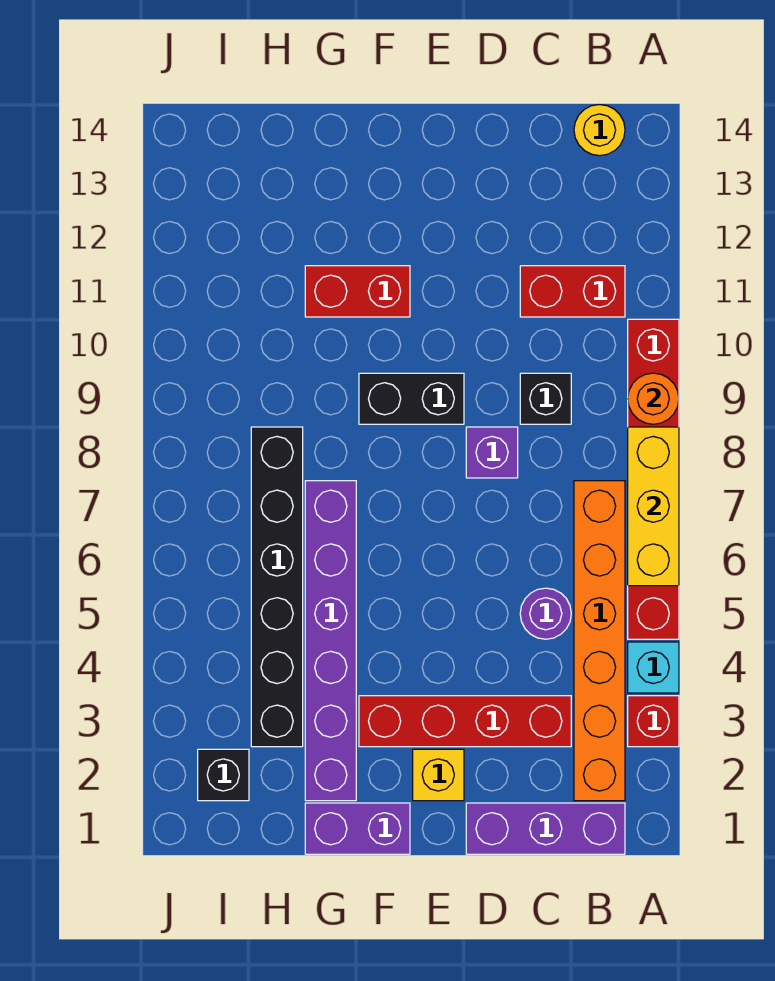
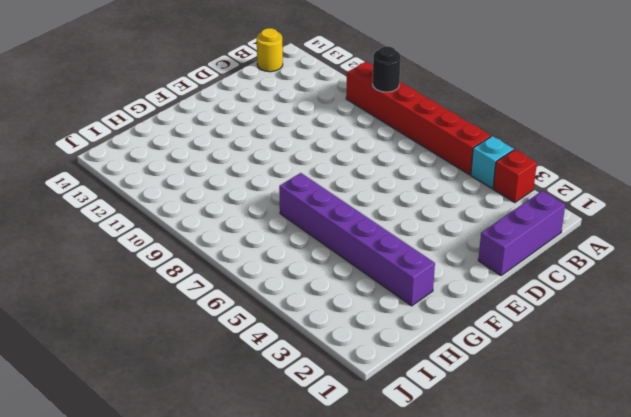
black 1x1 round brick [373,46,401,92] -> orange 1x1 round brick [628,373,679,424]
none -> orange 1x6 brick [574,481,625,801]
none -> red 1x2 brick [520,266,625,317]
none -> red 1x4 brick [359,696,571,747]

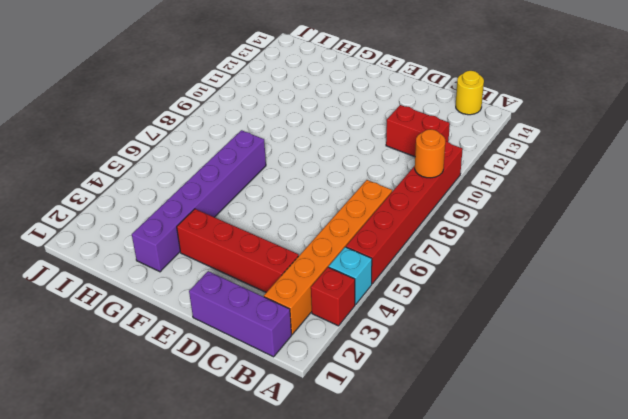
none -> purple 1x1 round brick [520,588,571,639]
none -> black 1x1 brick [520,373,571,424]
none -> purple 1x1 brick [466,427,518,478]

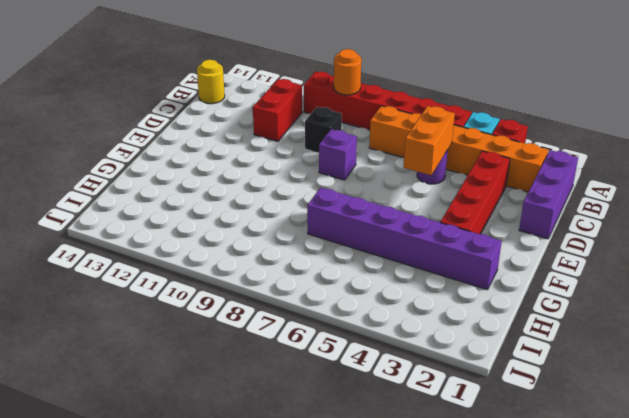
orange 1x2 brick [404,106,455,175] -> none
none -> yellow 1x1 brick [413,749,464,801]
none -> black 1x2 brick [359,373,464,424]
none -> purple 1x2 brick [305,803,410,854]

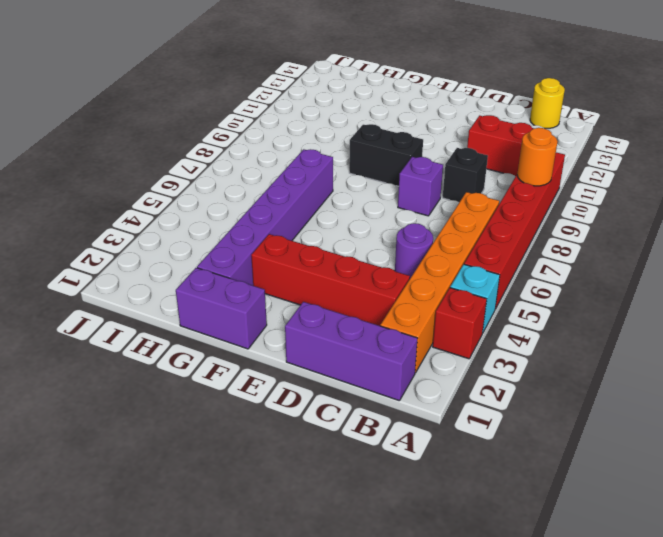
none -> yellow 1x1 brick [413,749,464,801]
none -> red 1x2 brick [305,266,410,317]
none -> black 1x6 brick [251,427,303,747]

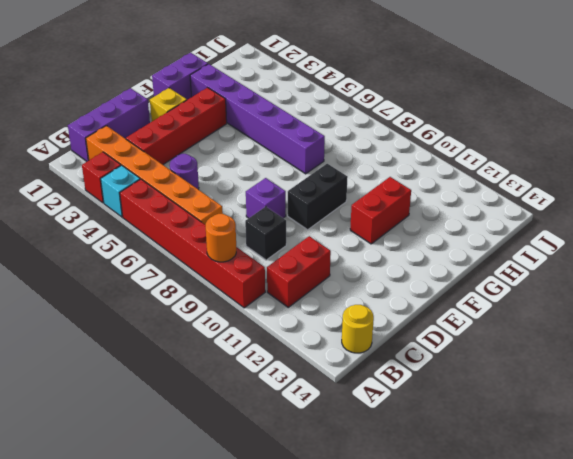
none -> black 1x6 brick [251,427,303,747]
none -> black 1x1 brick [198,749,249,801]
none -> yellow 1x3 brick [628,427,679,586]

